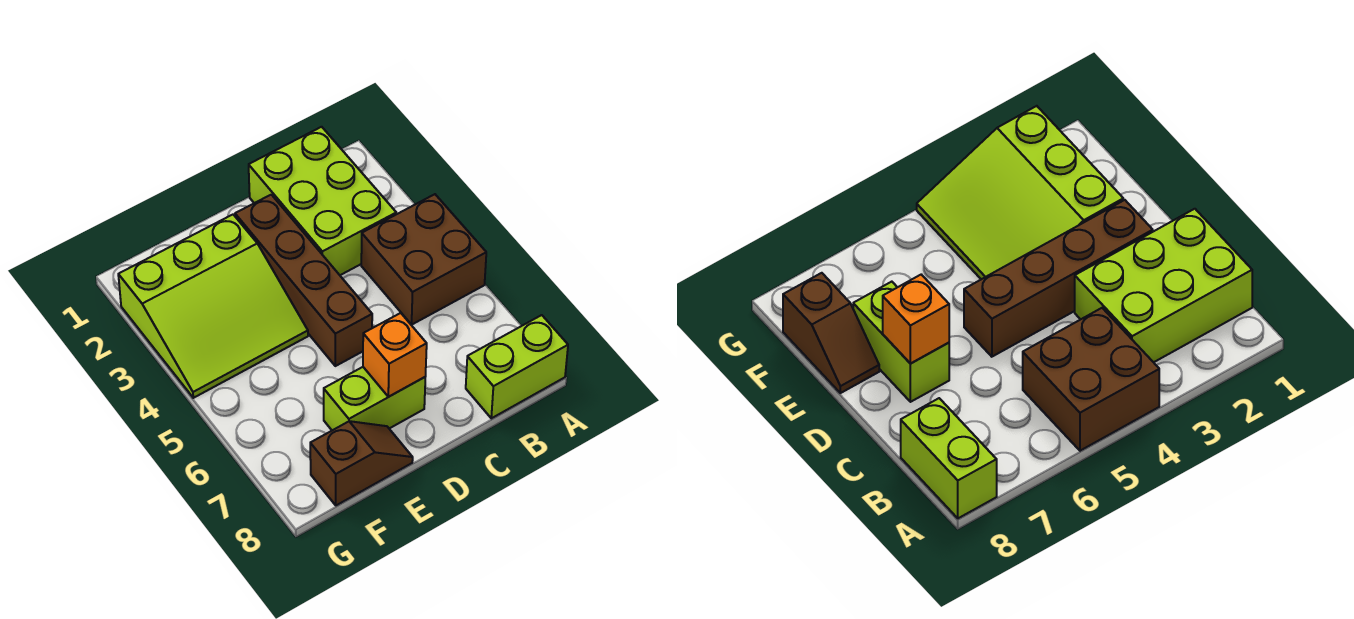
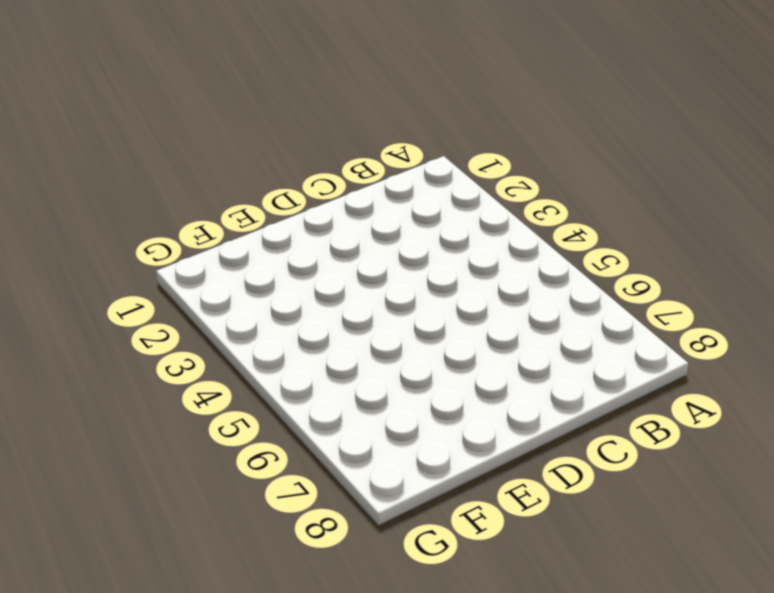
none -> brown 2x2 brick [361,194,486,325]
none -> lime 1x2 brick [466,315,568,418]

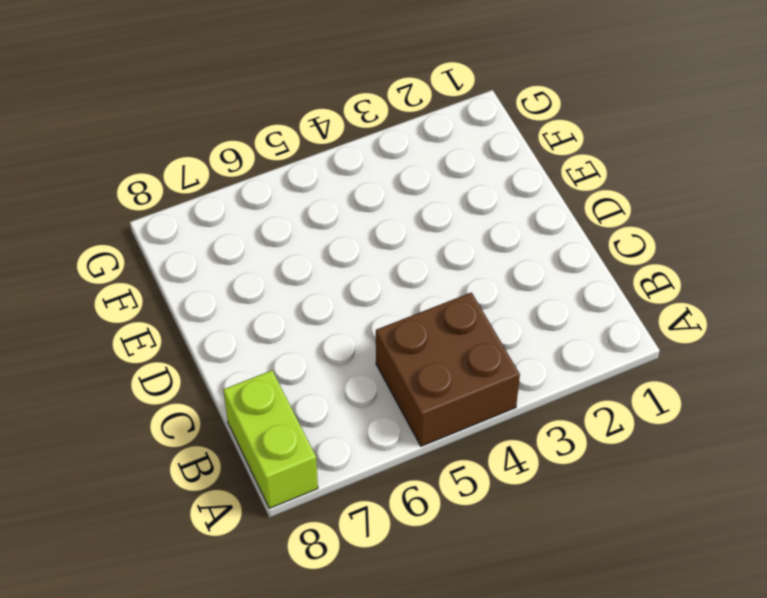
none -> lime 2x3 brick [249,127,396,275]
none -> brown 1x4 brick [235,195,372,366]

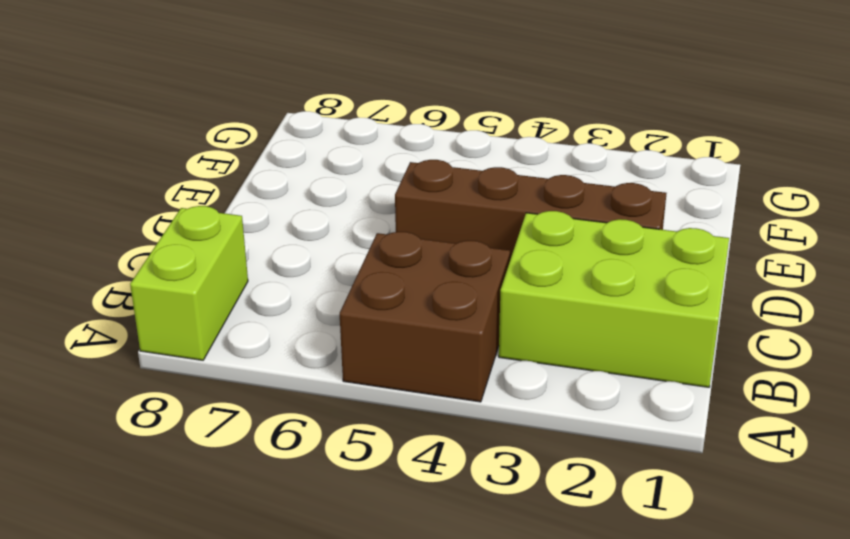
none -> lime 1x2 brick [324,367,425,430]
none -> lime 3x3 slope [118,215,308,398]

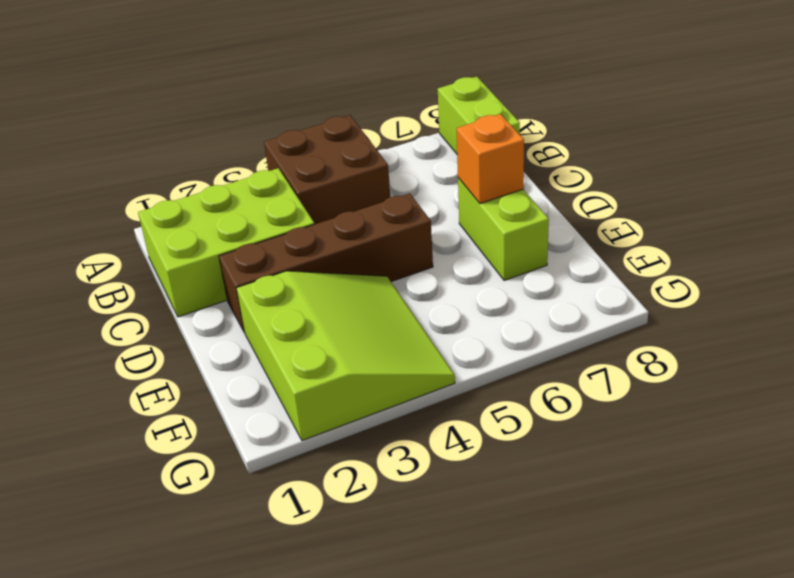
none -> brown 1x2 slope [310,421,413,505]

